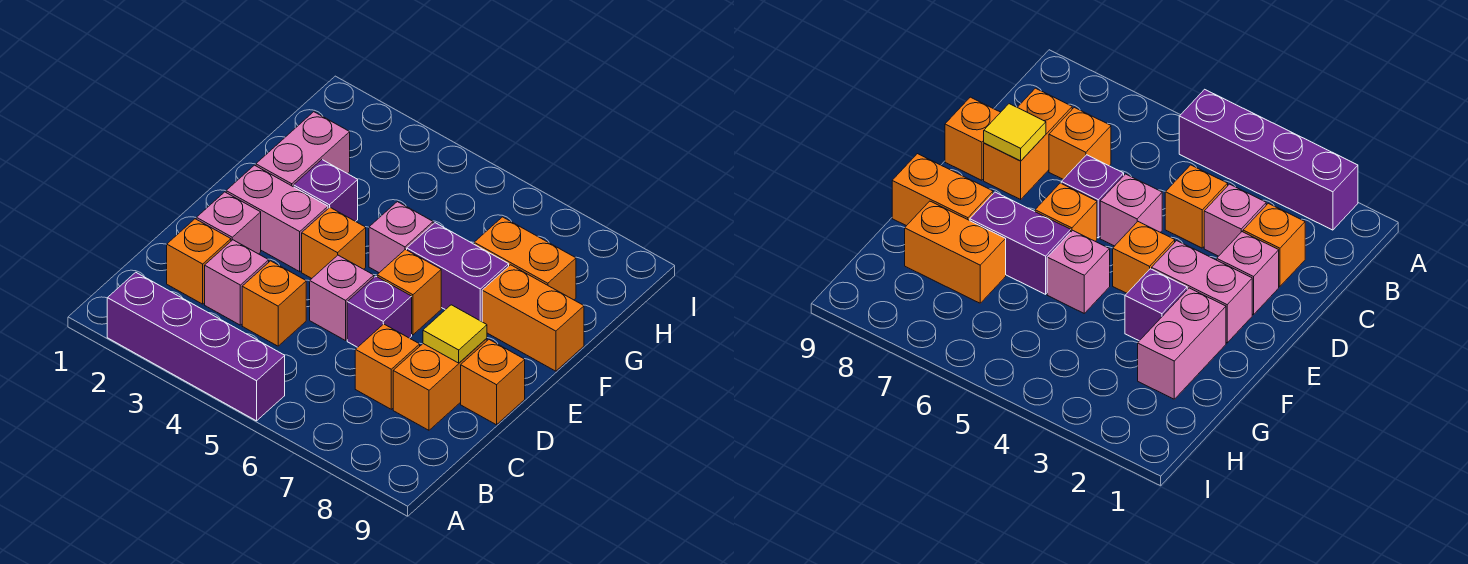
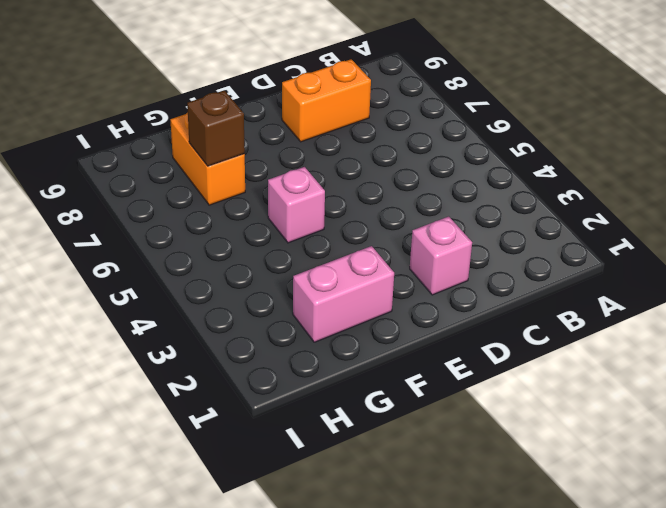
brown 1x1 brick [187,90,245,166] -> none
none -> purple 1x4 brick [107,272,285,421]
none -> orange 1x1 brick [167,219,231,304]
none -> pink 1x1 brick [205,240,269,325]

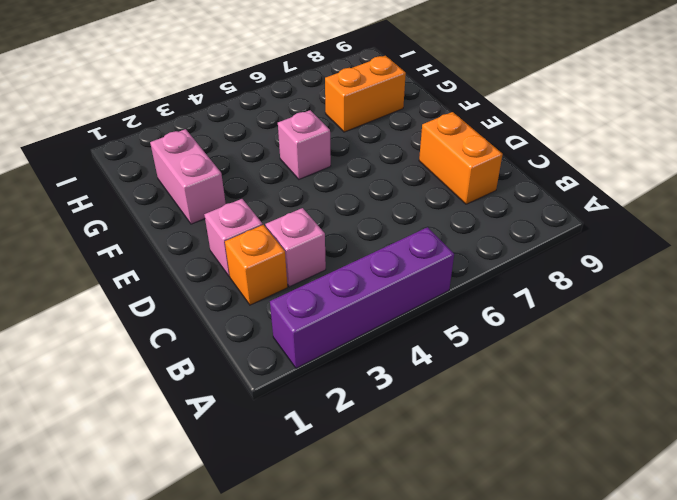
none -> orange 1x1 brick [242,261,306,346]
none -> orange 1x1 brick [355,324,420,409]
none -> pink 1x1 brick [310,255,374,341]

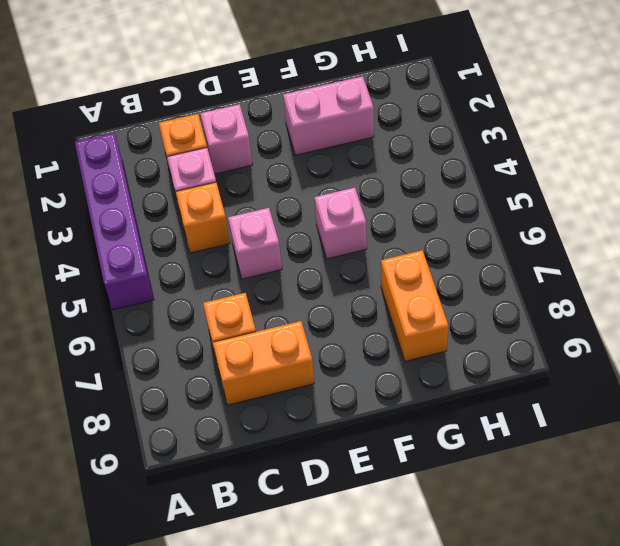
none -> purple 1x1 brick [347,276,412,347]
none -> orange 1x1 brick [461,340,525,425]
none -> pink 1x2 brick [226,165,328,272]

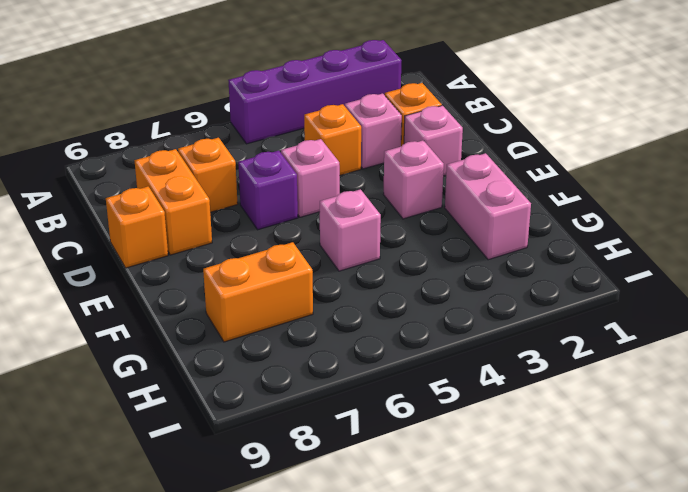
pink 1x1 brick [384,140,444,219] -> pink 1x2 brick [226,165,328,272]
none -> orange 1x1 brick [302,208,366,278]
none -> orange 1x1 brick [377,249,441,335]
none -> purple 1x1 brick [294,160,358,222]

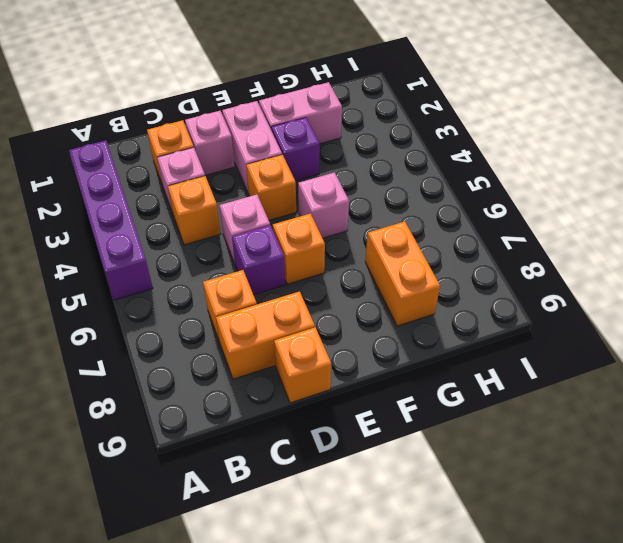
none -> purple 1x2 brick [407,223,509,322]
none -> orange 1x2 brick [482,265,584,371]
none -> yellow 1x1 tile [423,305,487,363]

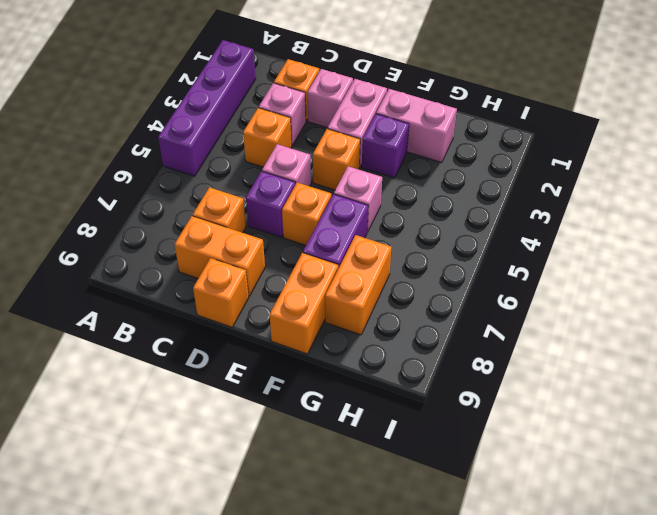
none -> yellow 1x1 tile [423,305,487,363]

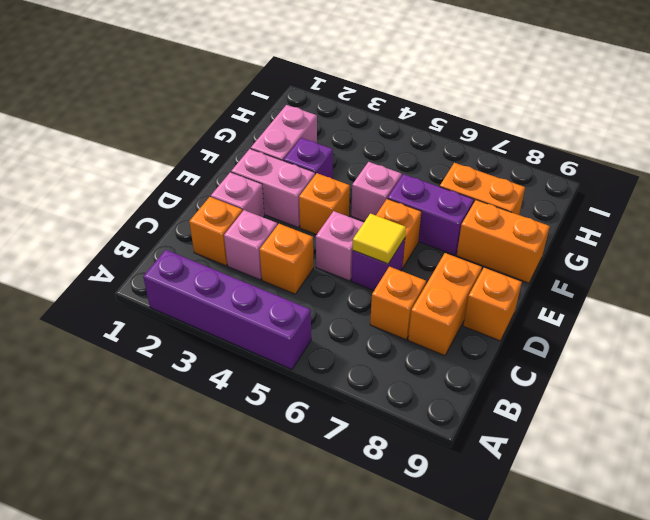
yellow 1x1 tile [352,214,406,264] -> yellow 1x1 tile moved to [423,305,487,363]

